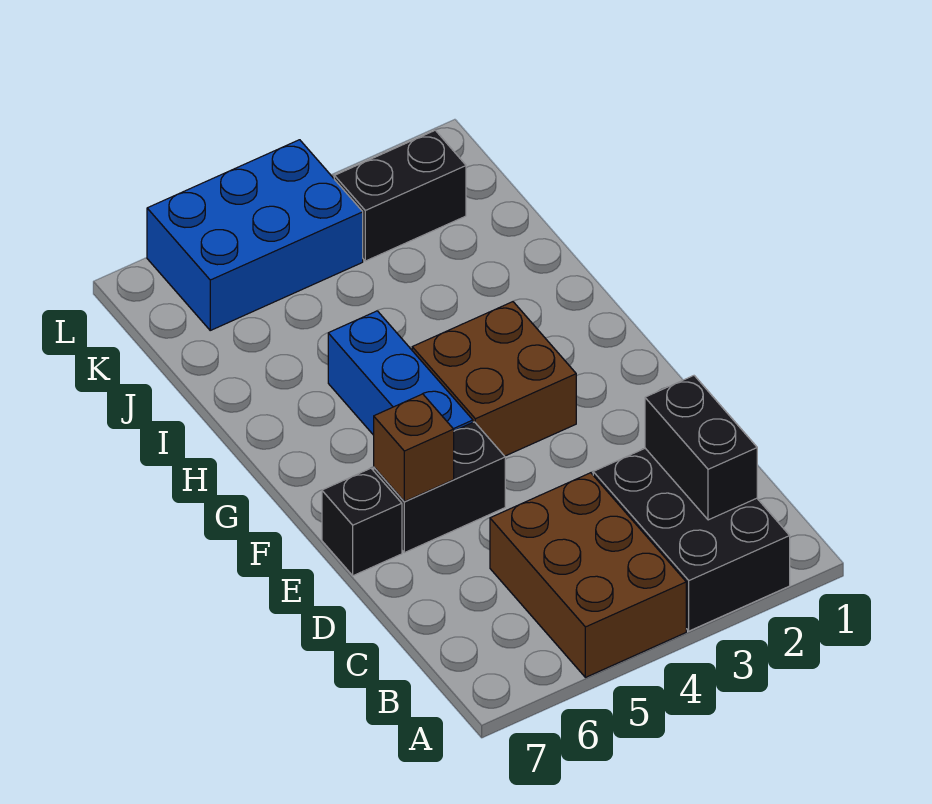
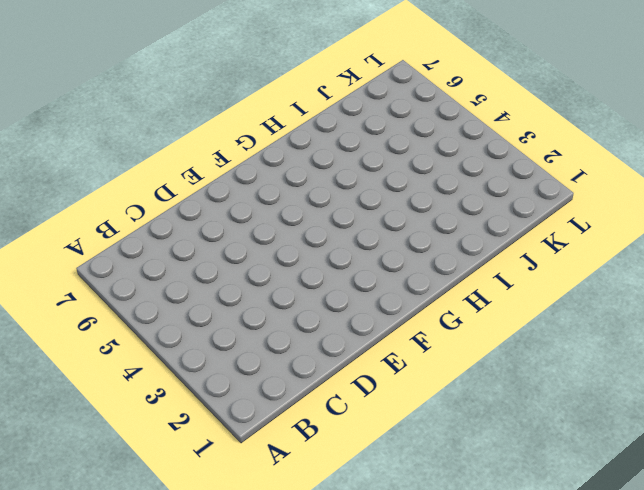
none -> black 2x3 brick [593,448,790,631]
none -> brown 2x3 brick [490,473,686,677]

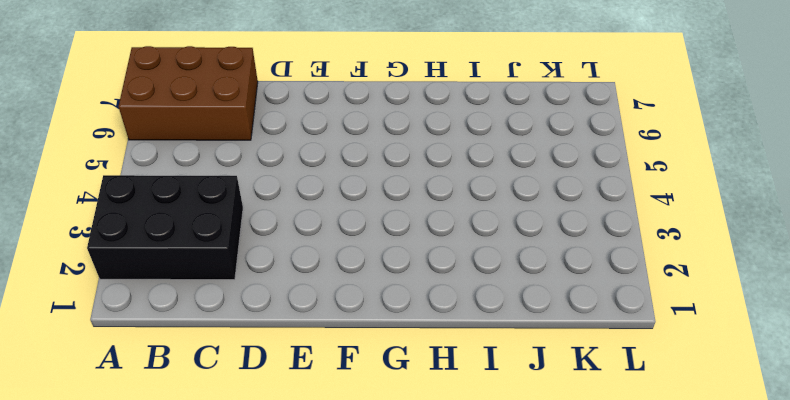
brown 2x3 brick [119,46,258,140] -> brown 2x3 brick moved to [490,473,686,677]
none -> black 1x2 brick [374,422,505,553]
none -> black 1x1 brick [322,468,402,576]

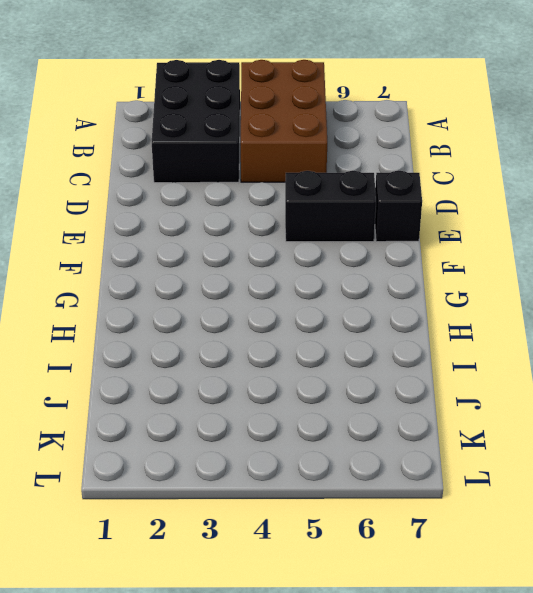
none -> brown 2x2 brick [412,302,576,456]
none -> blue 1x3 brick [328,311,473,435]

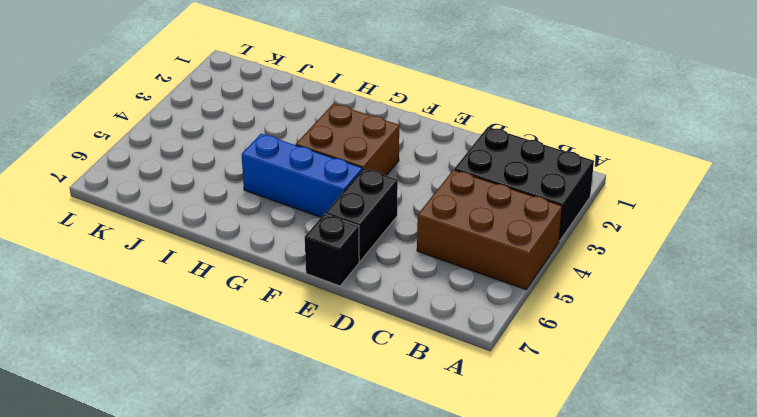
none -> black 1x2 brick [334,130,466,261]
none -> blue 2x3 brick [147,140,363,330]

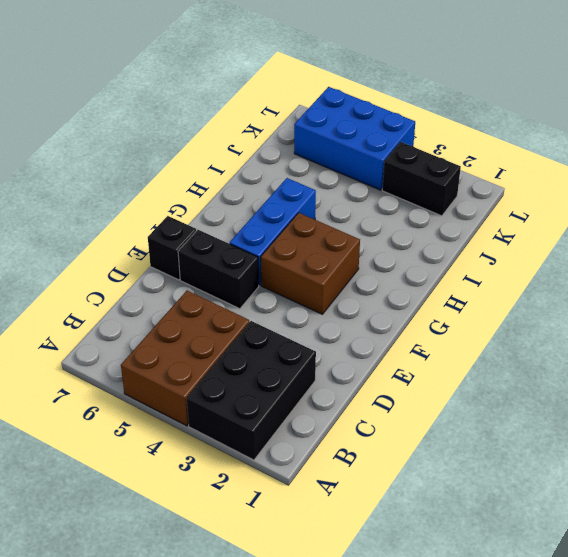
none -> black 1x2 brick [645,376,757,520]
none -> brown 1x1 brick [374,394,454,502]

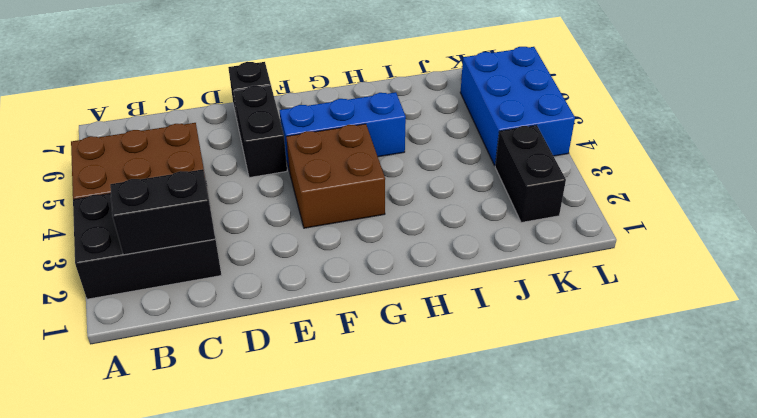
none -> brown 1x1 brick [374,394,454,502]

